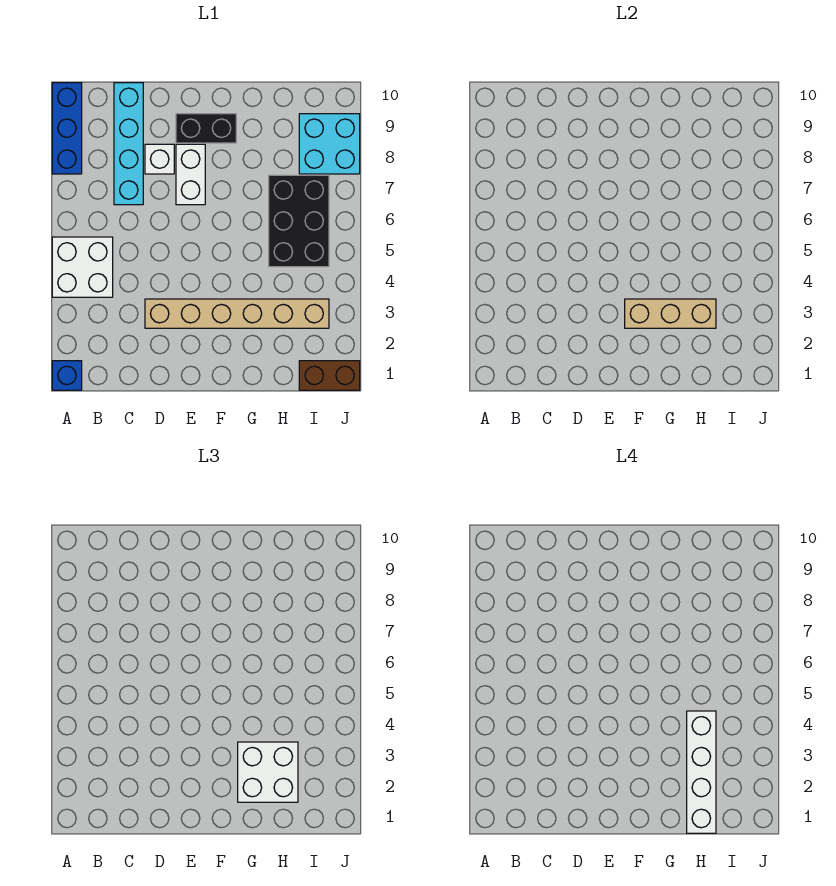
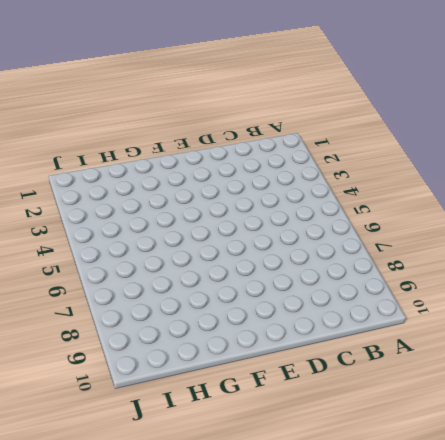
none -> blue 1x1 brick [52,361,82,390]
none -> white 2x2 brick [52,237,113,297]
none -> blue 1x3 brick [52,83,82,174]

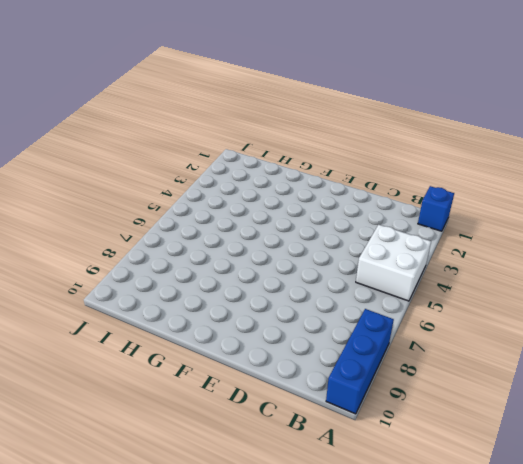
none -> cyan 1x4 brick [114,83,143,205]
none -> tan 1x6 brick [145,299,329,328]
none -> white 1x1 brick [145,144,174,174]

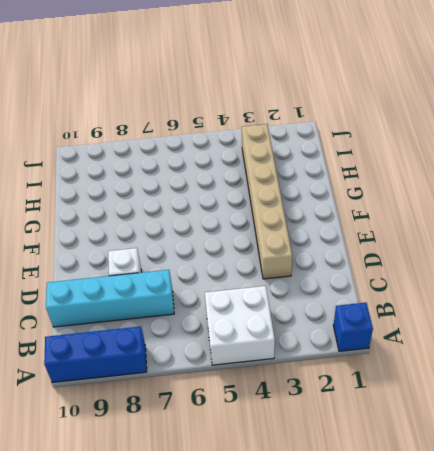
none -> white 1x2 brick [176,144,205,205]
none -> black 1x2 brick [176,114,236,143]
none -> black 2x3 brick [269,175,329,267]

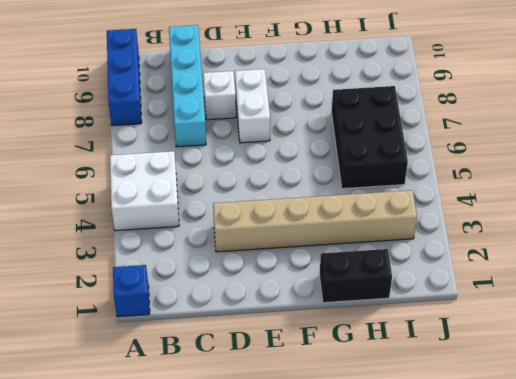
black 1x2 brick [319,249,392,303] -> black 1x2 brick moved to [176,114,236,143]
none -> brown 1x2 brick [299,361,360,390]
none -> cyan 2x2 brick [299,114,360,174]
none -> tan 1x3 brick [625,299,716,328]

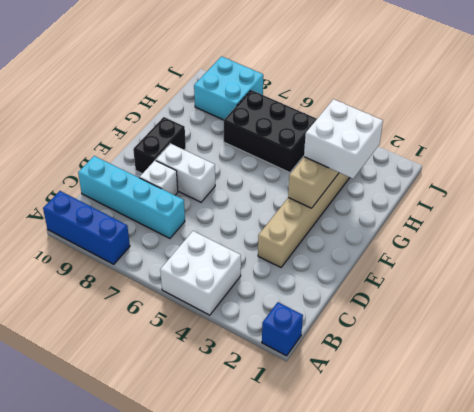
none -> brown 1x2 brick [299,361,360,390]
none -> white 1x4 brick [687,711,716,833]

